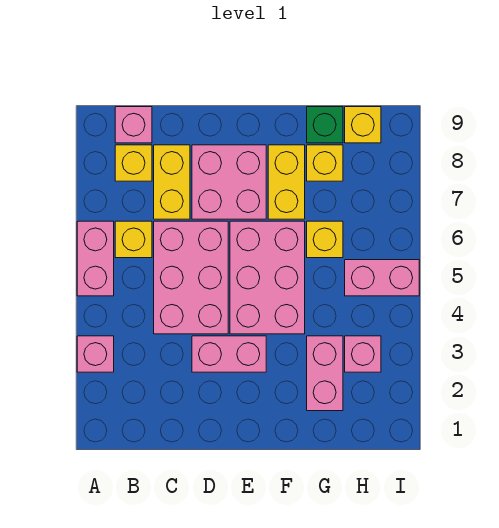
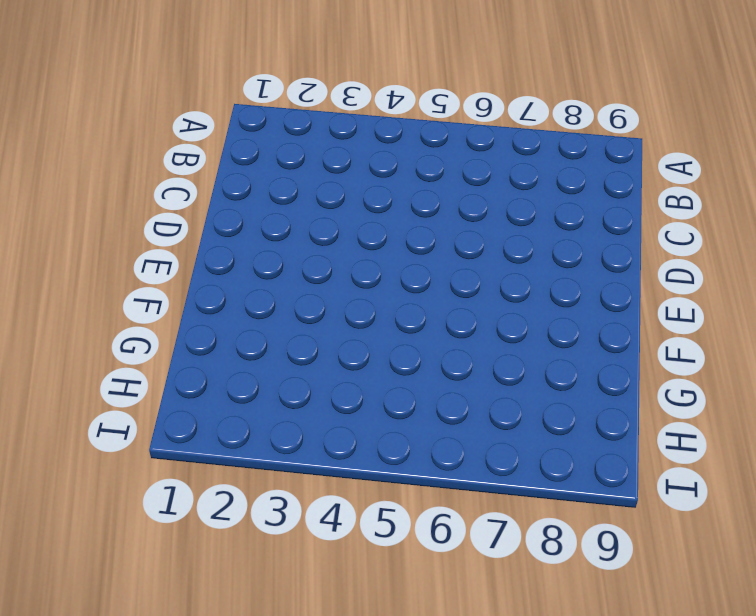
none -> pink 1x1 brick [77,336,114,372]
none -> pink 1x2 brick [77,221,114,296]
none -> yellow 1x1 brick [115,221,152,258]

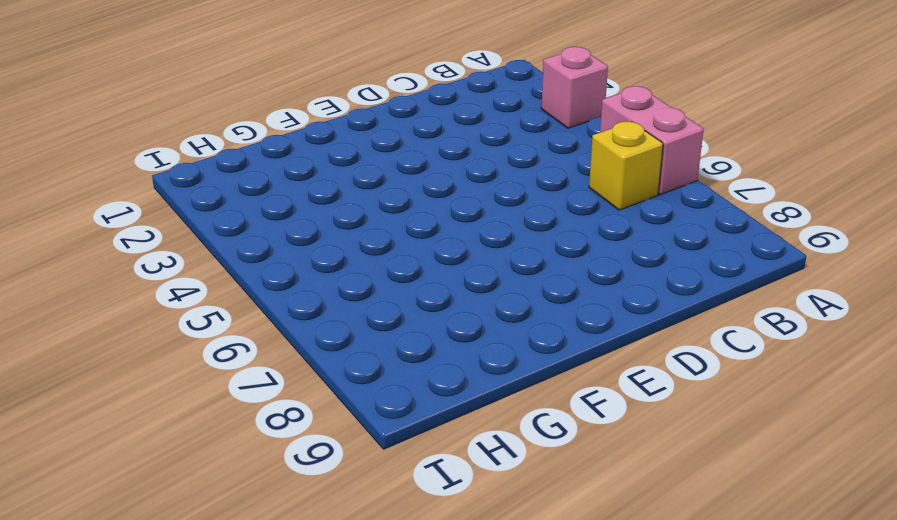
none -> yellow 1x1 brick [115,145,152,181]
none -> pink 1x1 brick [115,107,152,143]
none -> pink 2x3 brick [154,221,228,334]

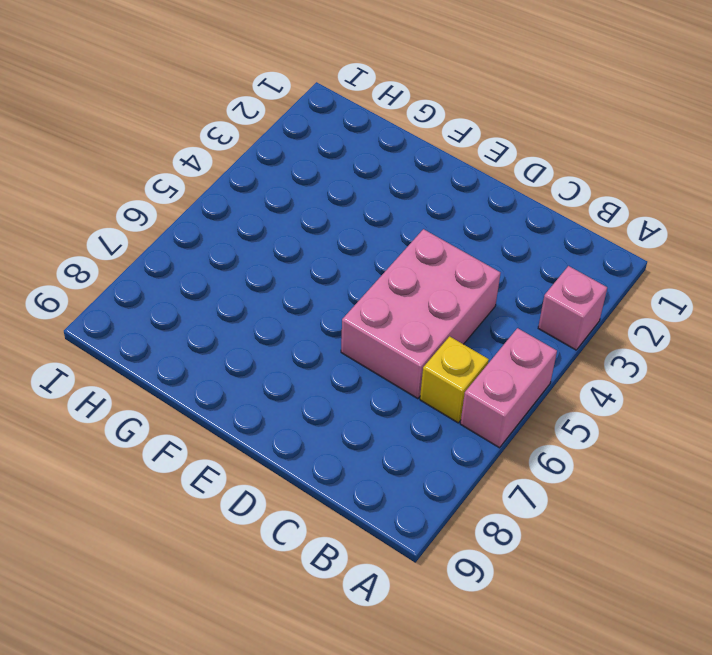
none -> yellow 1x1 brick [115,145,152,181]
none -> pink 1x1 brick [115,107,152,143]
none -> yellow 1x2 brick [154,145,190,219]

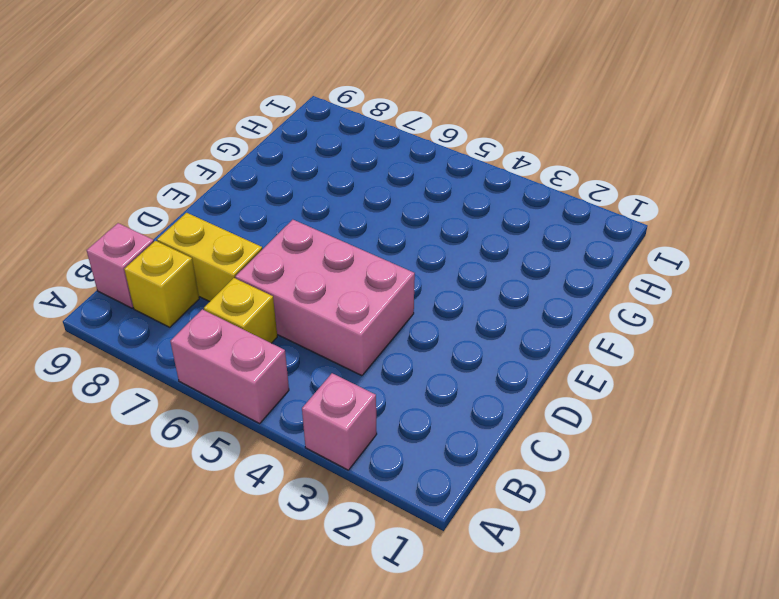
none -> pink 1x2 brick [192,336,266,372]
none -> pink 2x2 brick [192,145,266,219]
none -> pink 2x3 brick [230,221,305,334]

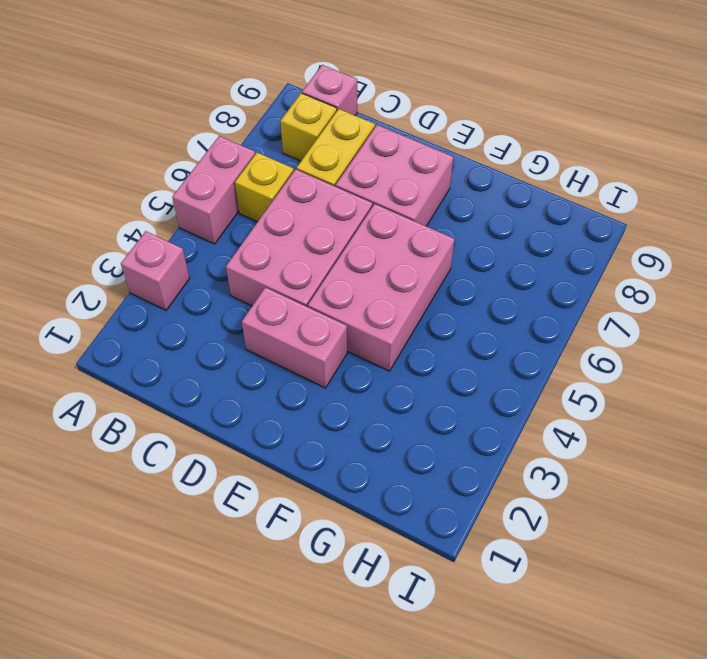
none -> yellow 1x2 brick [268,145,305,219]
none -> pink 1x2 brick [307,336,343,411]
none -> yellow 1x1 brick [307,221,343,258]

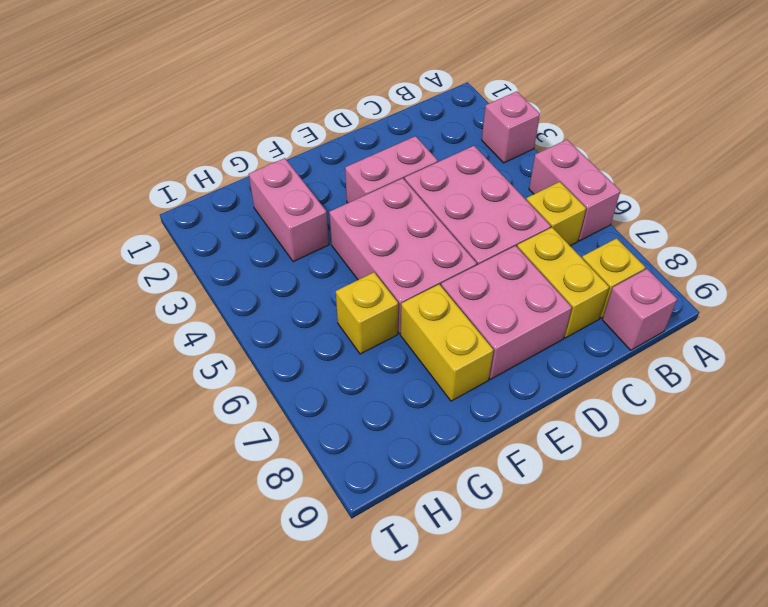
none -> yellow 1x1 brick [307,145,343,181]
none -> green 1x1 brick [307,107,343,143]
none -> pink 1x1 brick [345,336,381,372]

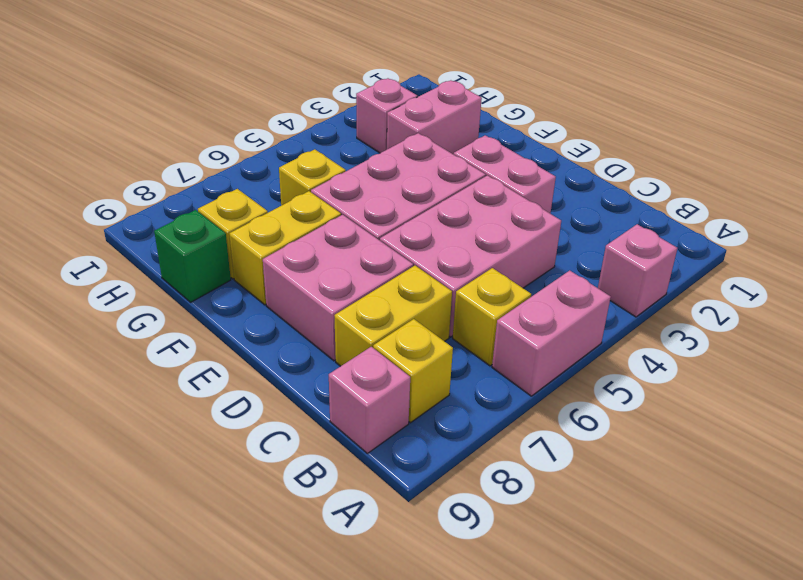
none -> pink 1x2 brick [345,260,419,296]
none -> yellow 1x1 brick [345,107,381,143]

